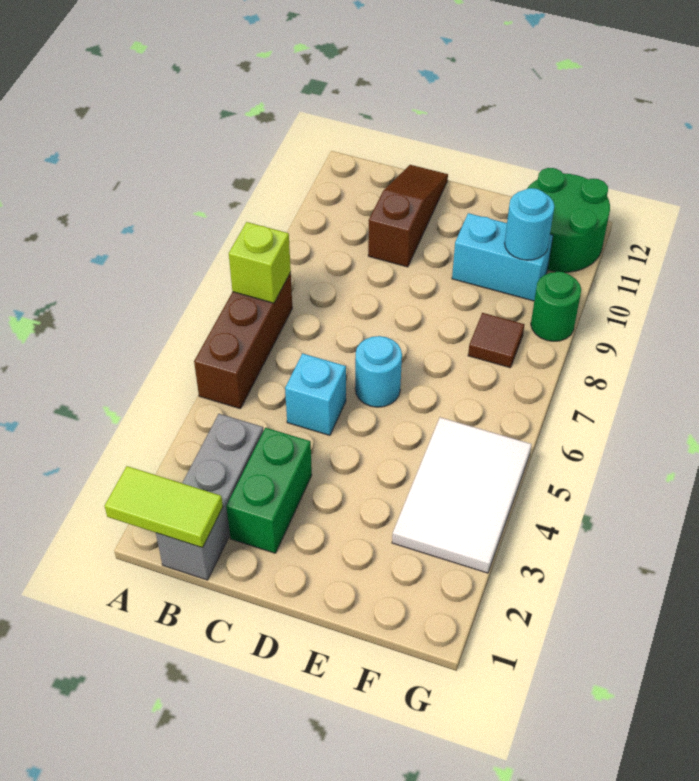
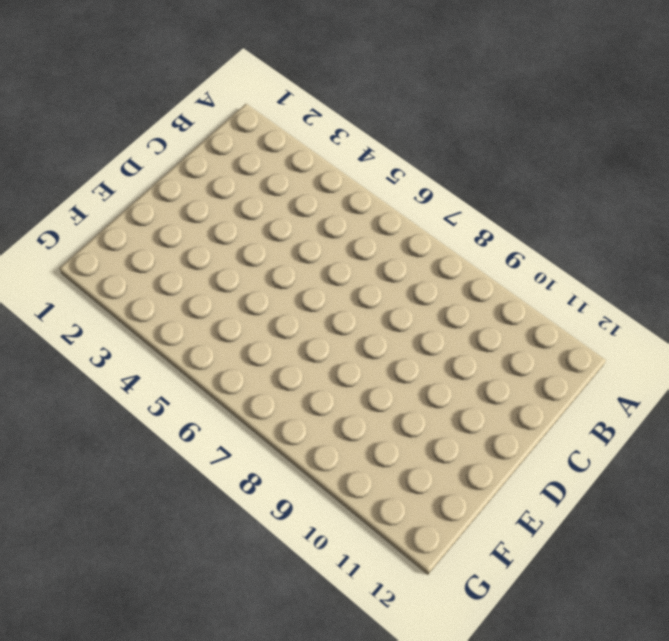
none -> brown 1x3 brick [194,272,292,409]
none -> grey 1x3 brick [156,414,263,580]
none -> green 1x2 brick [226,428,312,553]

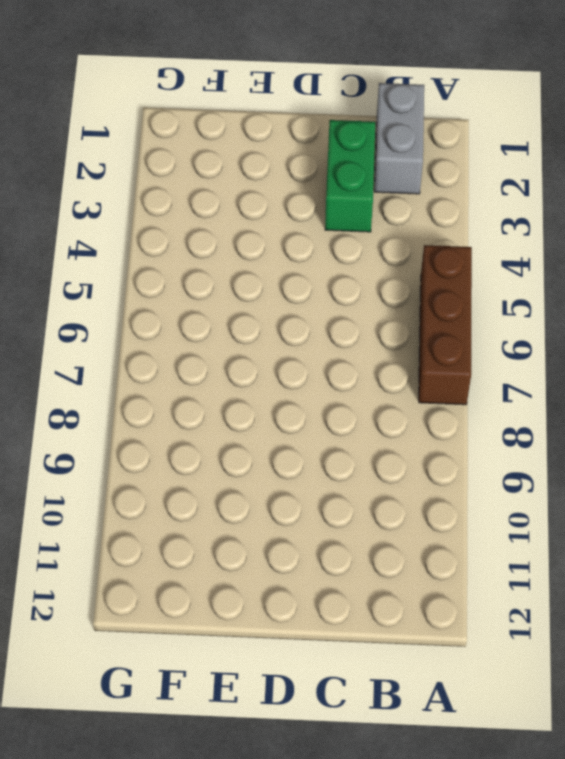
grey 1x2 brick [374,83,424,194] -> grey 1x3 brick [156,414,263,580]
none -> cyan 1x1 brick [285,353,346,435]
none -> brown 1x3 slope [368,165,448,267]
none -> cyan 1x1 round brick [355,336,402,407]

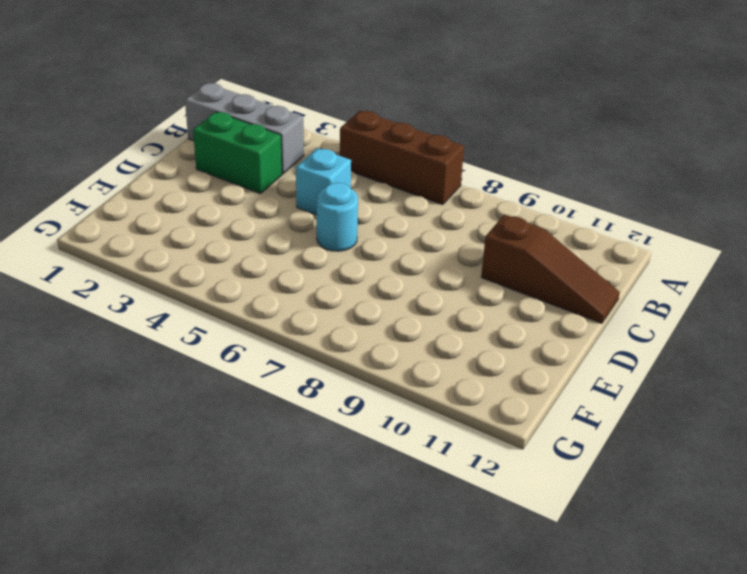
none -> cyan 1x2 brick [452,213,553,301]
none -> white 2x3 tile [392,417,532,573]
none -> brown 1x1 tile [468,313,525,368]

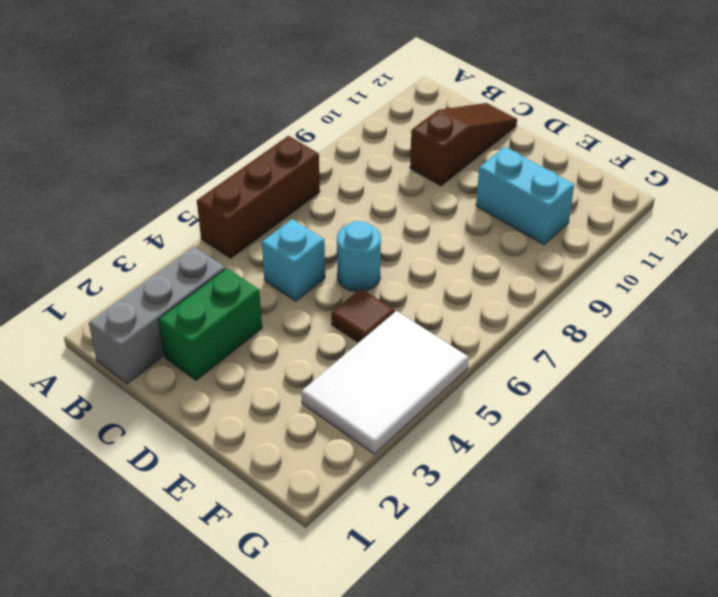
brown 1x1 tile [331,289,395,343] -> brown 1x1 tile moved to [468,313,525,368]
none -> green 2x2 round brick [527,168,610,272]
none -> green 1x1 round brick [531,272,581,341]
none -> lime 1x2 tile [105,466,223,548]

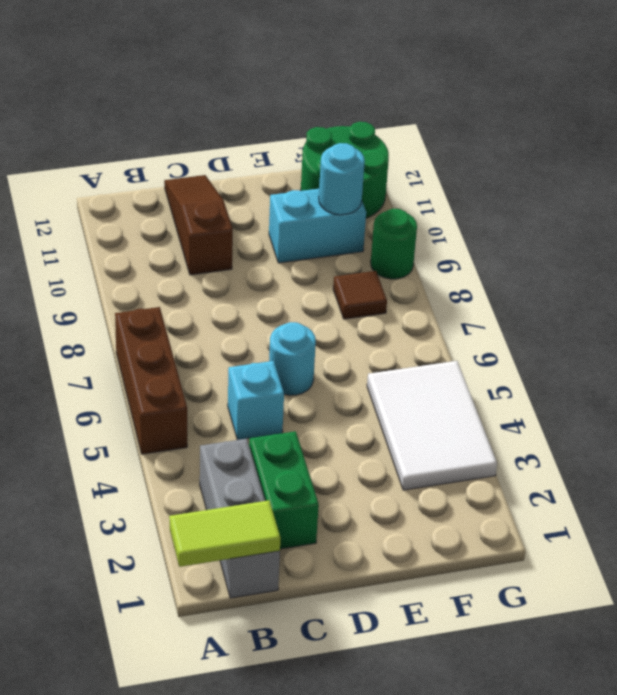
none -> lime 1x1 brick [229,222,291,303]

